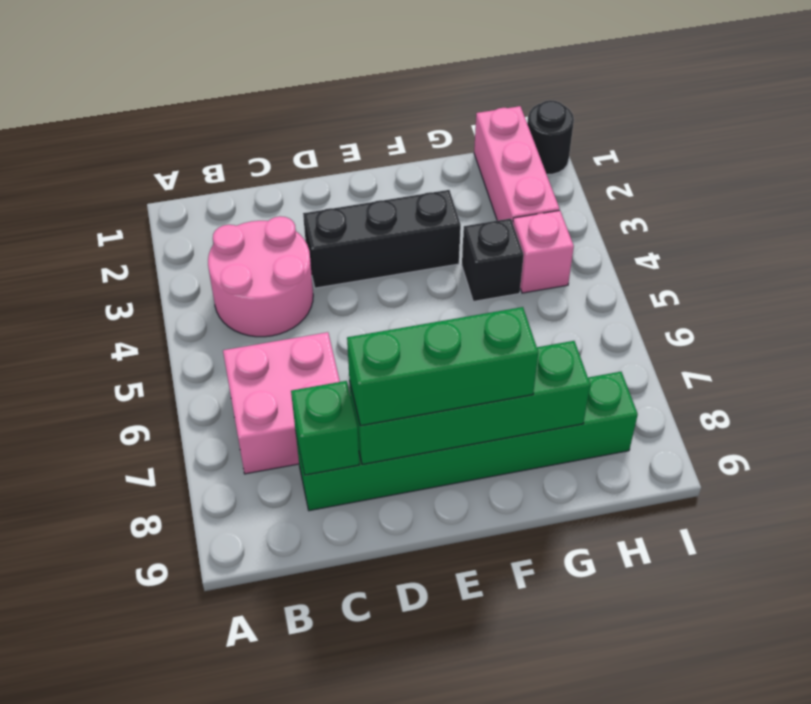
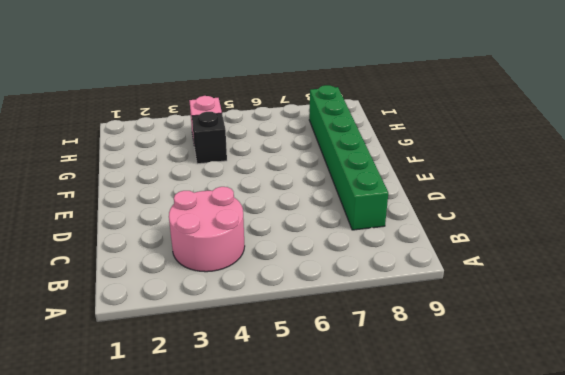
none -> pink 2x2 brick [223,332,340,474]
none -> black 1x3 brick [303,190,461,288]

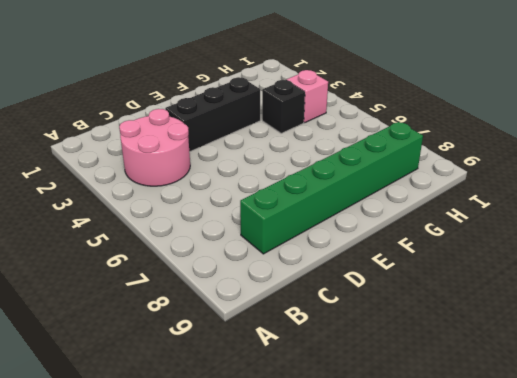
none -> pink 2x2 brick [223,332,340,474]
none -> pink 1x3 brick [474,106,559,223]

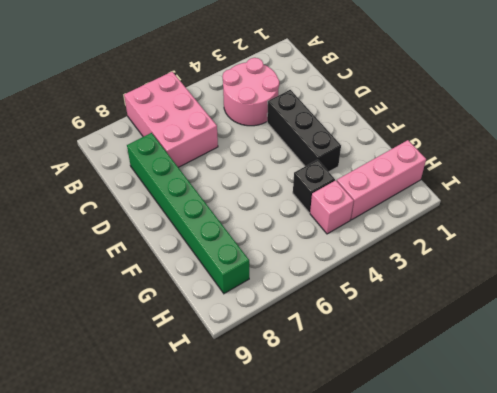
pink 2x3 brick [124,72,218,167] -> pink 2x2 brick [223,332,340,474]
none -> black 1x1 round brick [527,100,574,175]
none -> green 1x1 brick [291,381,359,475]

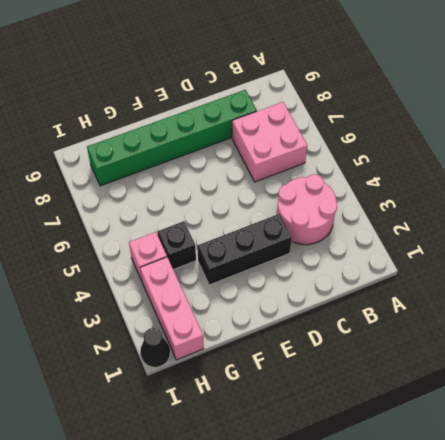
black 1x1 cone [140,328,170,367] -> black 1x1 round brick [527,100,574,175]
none -> green 1x1 brick [291,381,359,475]
none -> green 1x4 brick [349,341,590,465]

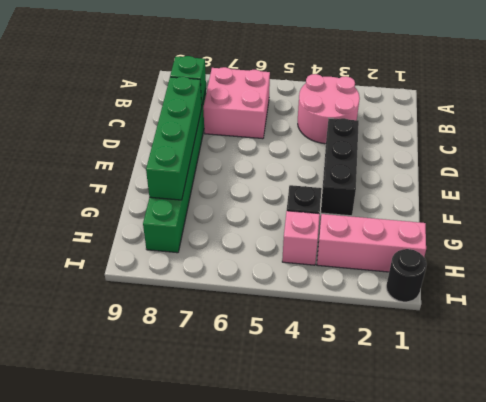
none -> green 1x3 brick [347,307,538,426]

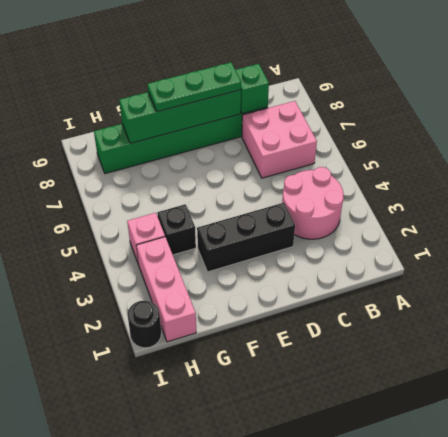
green 1x3 plate [147,62,241,112] -> green 1x3 brick [347,307,538,426]

